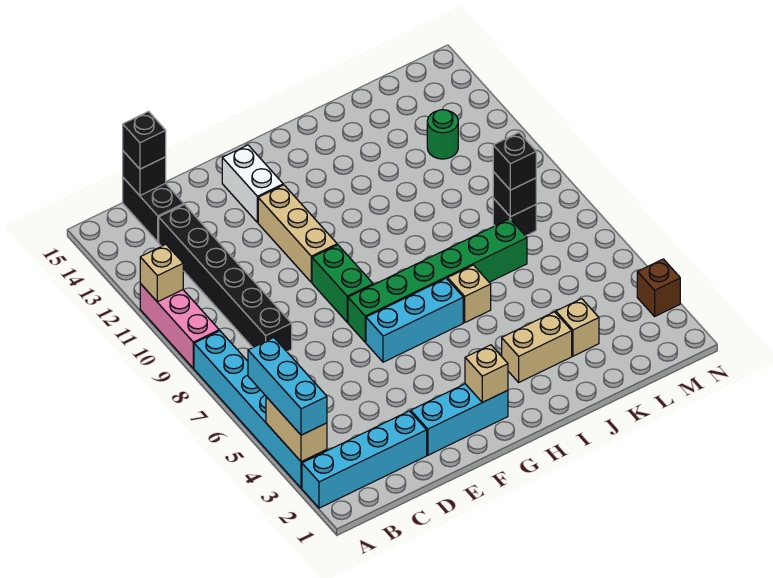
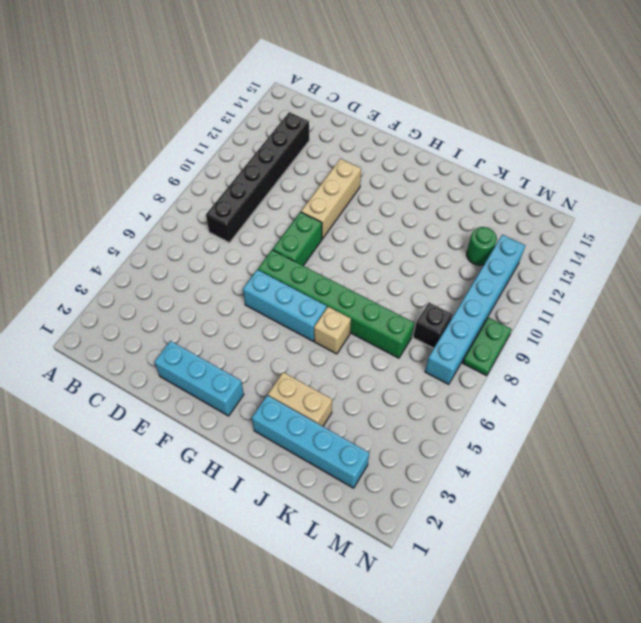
cyan 1x4 brick [252,395,369,488] -> cyan 1x4 brick moved to [302,411,427,508]
cyan 1x6 brick [425,235,525,384] -> cyan 1x6 brick moved to [194,331,327,488]
green 1x2 plate [463,317,512,376] -> none
none -> pink 1x3 brick [140,284,219,368]
none -> black 1x2 brick [123,178,184,242]
none -> white 1x2 brick [222,145,283,222]

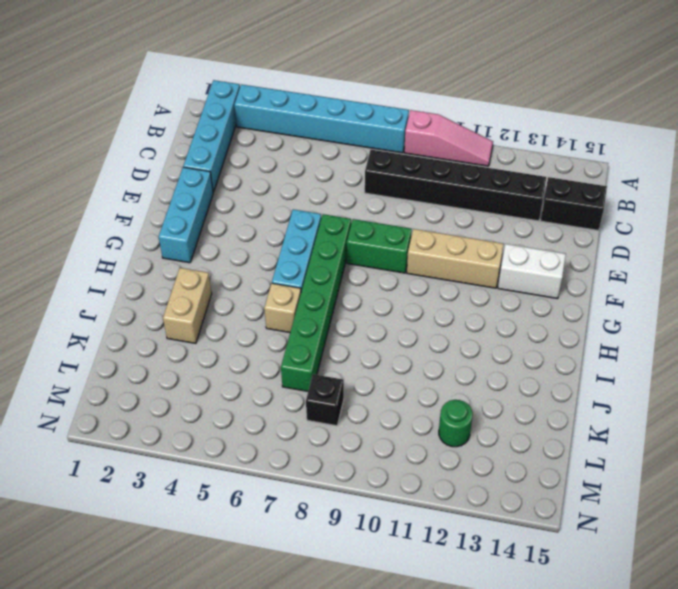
pink 1x3 slope [404,110,493,166] -> pink 1x3 brick [140,284,219,368]
none -> tan 1x1 brick [556,299,599,356]
none -> brown 1x1 brick [637,259,680,316]
none -> tan 1x2 brick [266,397,327,462]

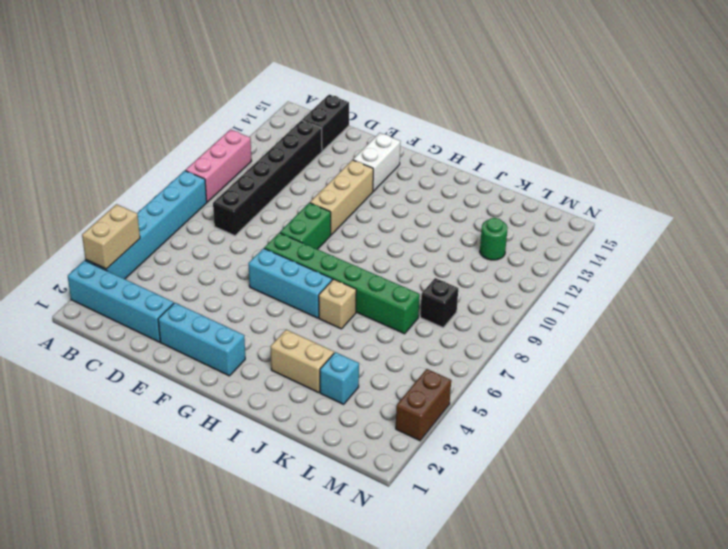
cyan 1x1 brick [320,352,359,404] -> tan 1x1 brick [556,299,599,356]
brown 1x2 brick [396,369,451,441] -> brown 1x1 brick [637,259,680,316]
none -> tan 1x1 brick [140,244,183,302]
none -> black 1x1 brick [123,151,166,195]
none -> tan 1x1 brick [465,345,508,402]

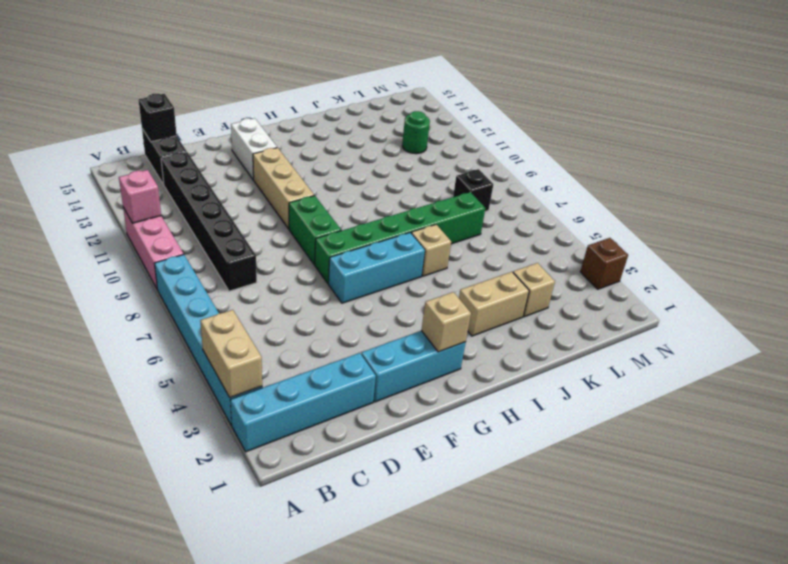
pink 1x1 brick [119,170,161,223] -> tan 1x1 brick [140,244,183,302]
none -> black 1x1 brick [493,172,536,217]
none -> cyan 1x3 brick [248,338,327,435]
none -> black 1x1 brick [123,112,166,169]

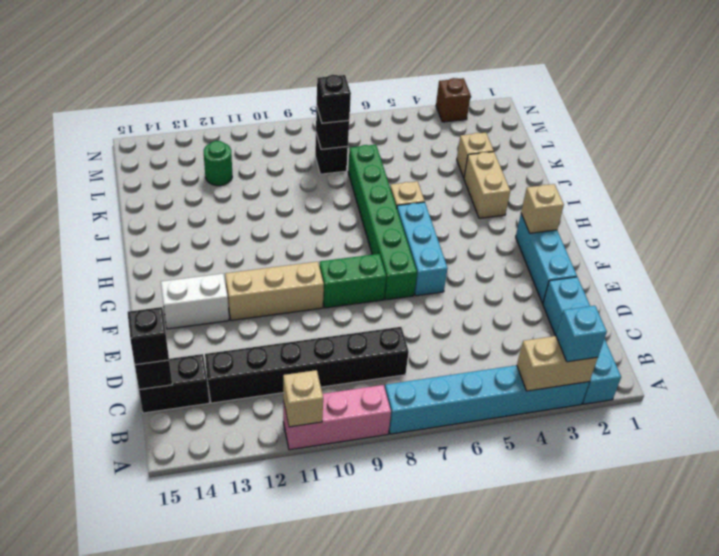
cyan 1x1 brick [556,306,607,362] -> cyan 1x3 brick [248,338,327,435]

